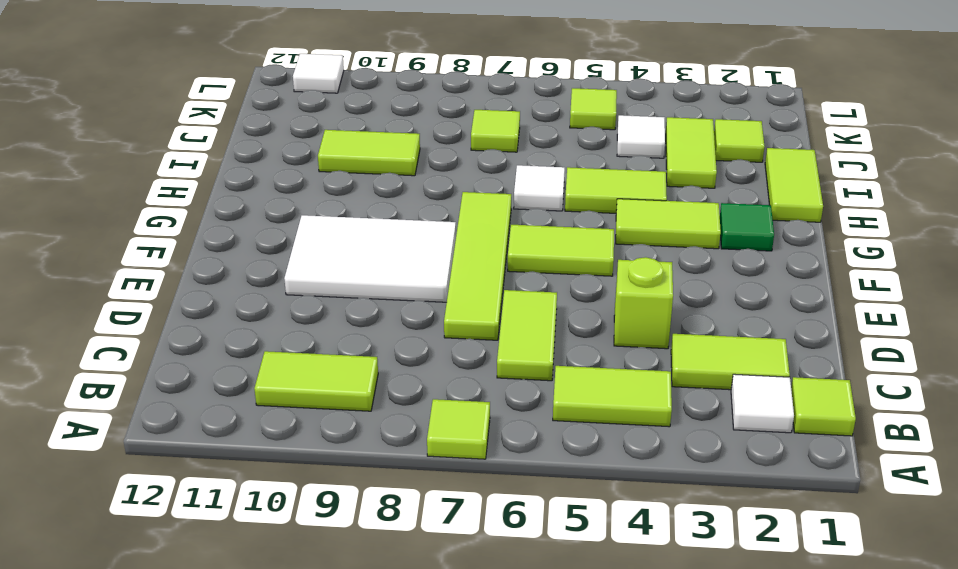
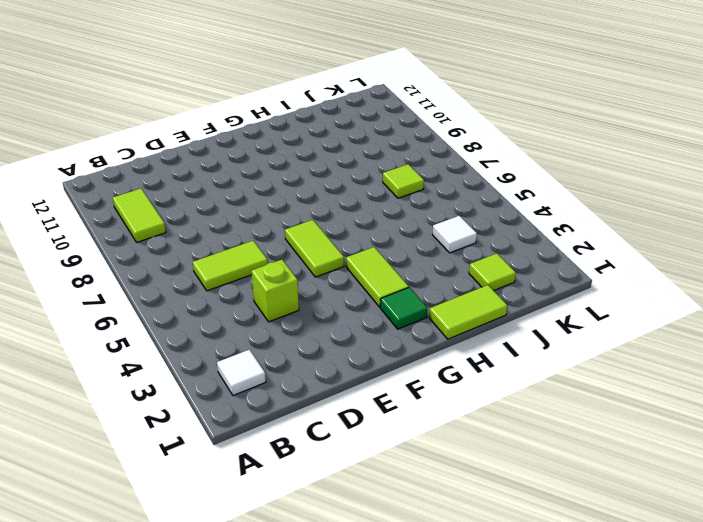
none -> lime 1x1 tile [427,399,490,459]
none -> lime 1x1 tile [791,377,856,436]
none -> lime 1x2 tile [553,366,672,427]

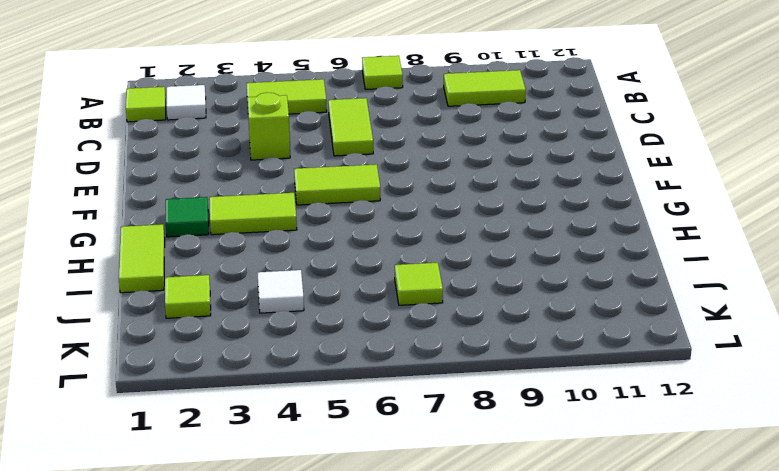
none -> lime 1x2 tile [671,334,790,390]
none -> lime 1x4 tile [444,192,511,340]
none -> white 2x3 tile [284,215,456,302]

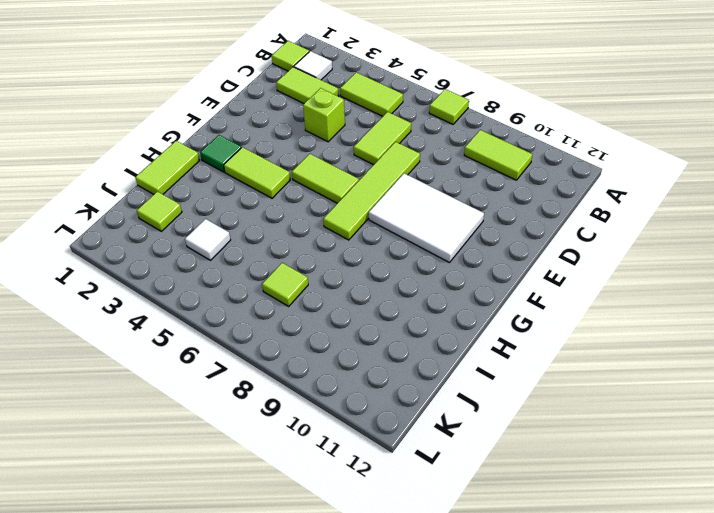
none -> lime 1x2 tile [565,167,667,213]
none -> white 1x1 tile [514,165,565,211]
none -> lime 1x2 tile [666,117,717,188]

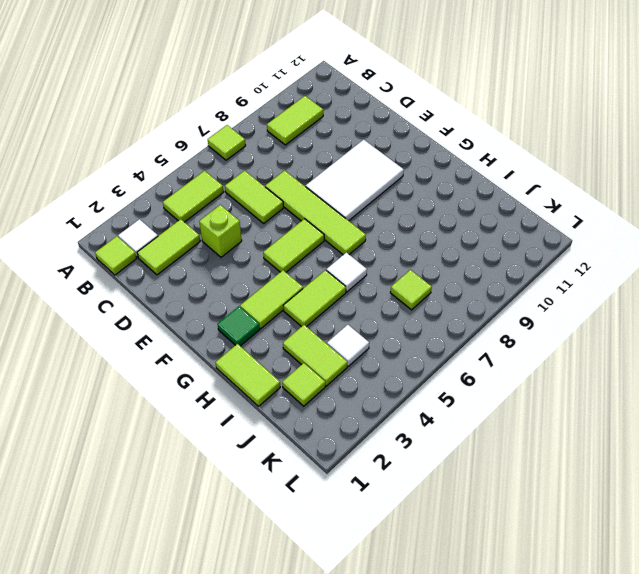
none -> lime 1x2 tile [318,130,420,176]
none -> lime 1x1 tile [570,88,617,130]
none -> white 1x1 tile [293,54,344,93]

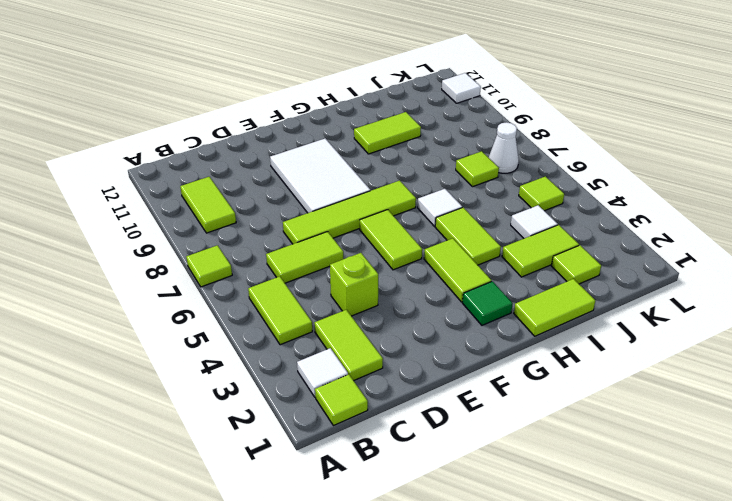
lime 1x2 tile [354,112,421,154] -> lime 1x2 tile turned to [318,130,420,176]
white 1x1 cone [489,122,519,173] -> none

